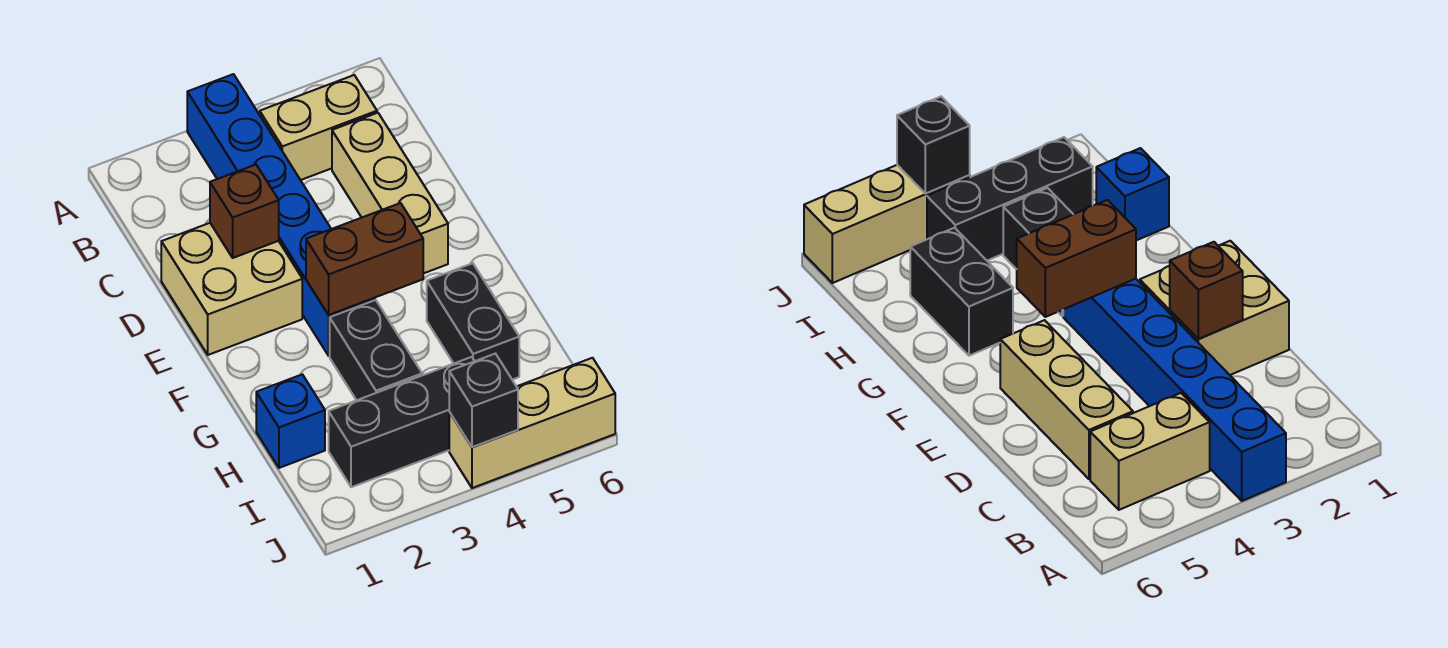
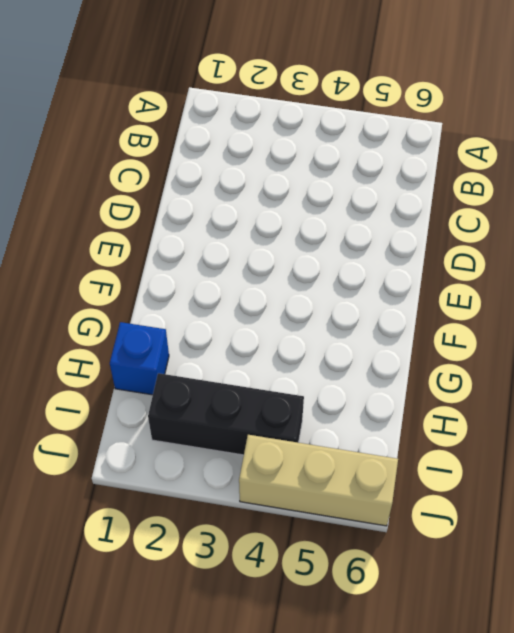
none -> blue 1x6 brick [187,74,375,356]
none -> tan 1x2 brick [260,75,377,180]
none -> tan 1x3 brick [332,113,448,274]

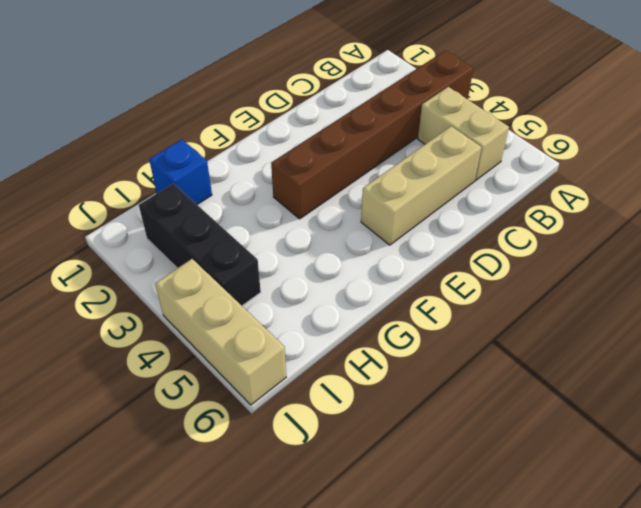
brown 1x6 brick [271,50,473,219] -> blue 1x6 brick [187,74,375,356]
none -> tan 2x2 brick [161,223,302,355]
none -> black 1x2 brick [330,300,422,400]
none -> black 1x2 brick [427,263,519,380]

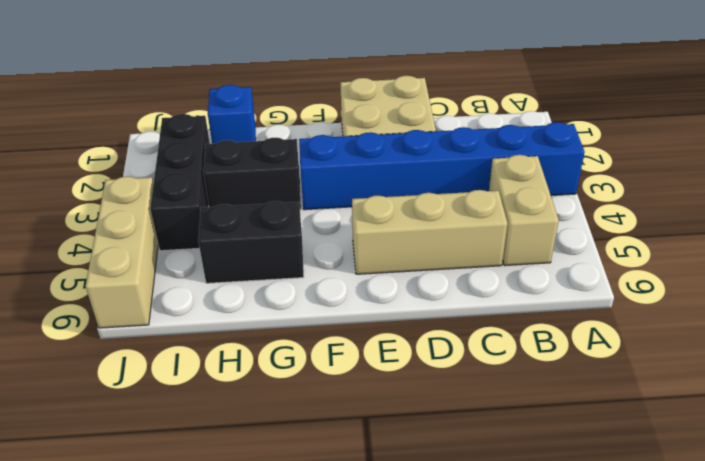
none -> brown 1x1 brick [210,165,279,258]
none -> brown 1x2 brick [306,203,423,315]
none -> black 1x1 brick [449,354,518,447]

